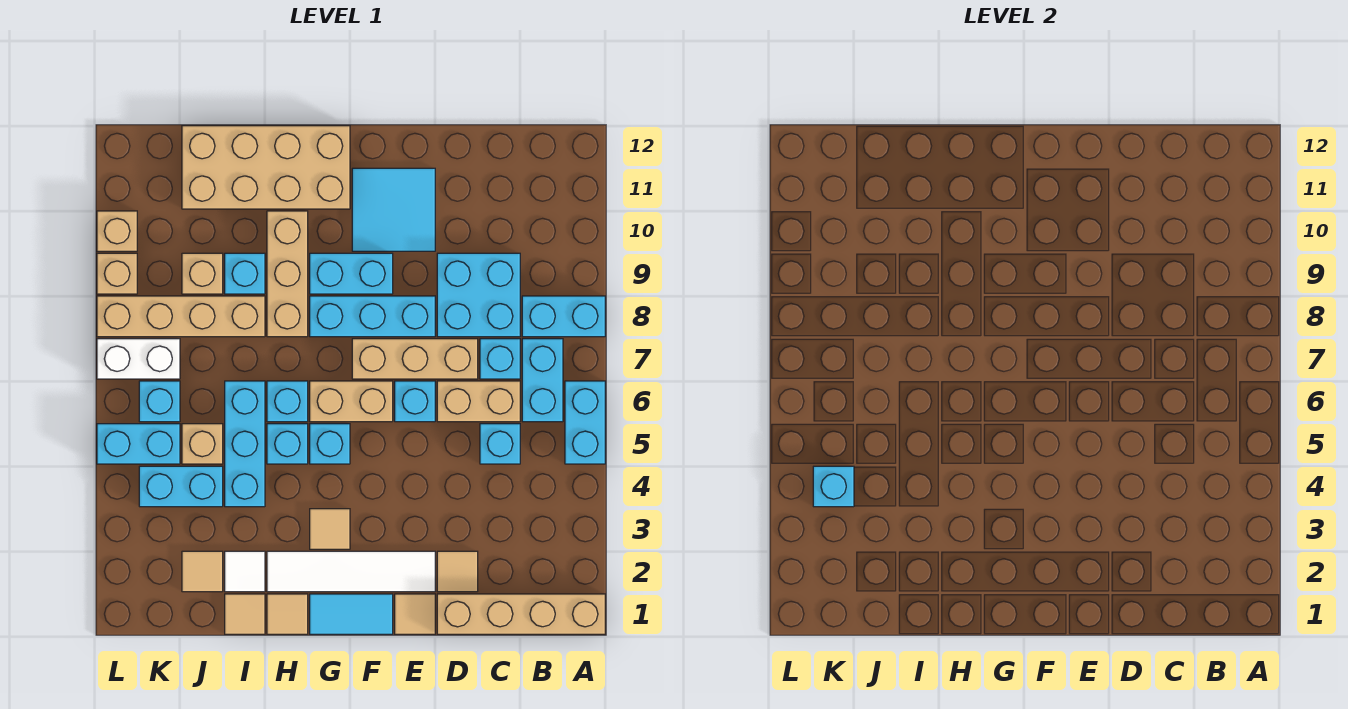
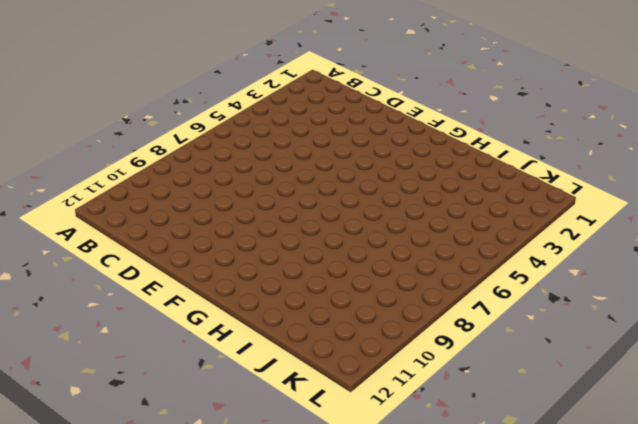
none -> tan 1x4 brick [437,594,605,634]
none -> cyan 1x2 brick [565,381,605,464]
none -> cyan 1x2 brick [522,296,605,337]
none -> cyan 1x2 brick [522,339,563,422]

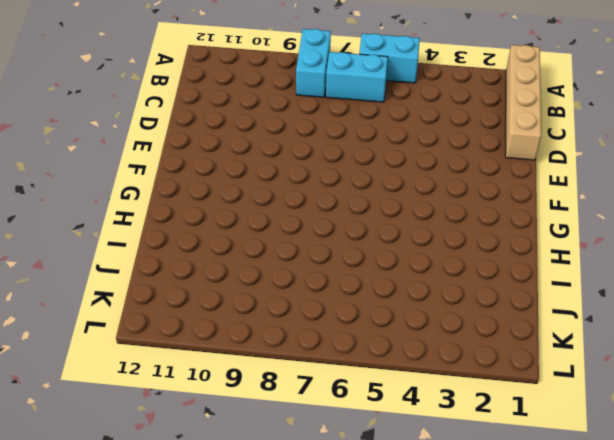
none -> cyan 1x1 brick [480,424,520,464]
none -> tan 1x2 brick [437,381,520,422]
none -> cyan 1x1 brick [480,339,520,379]
none -> cyan 2x2 brick [437,253,520,337]

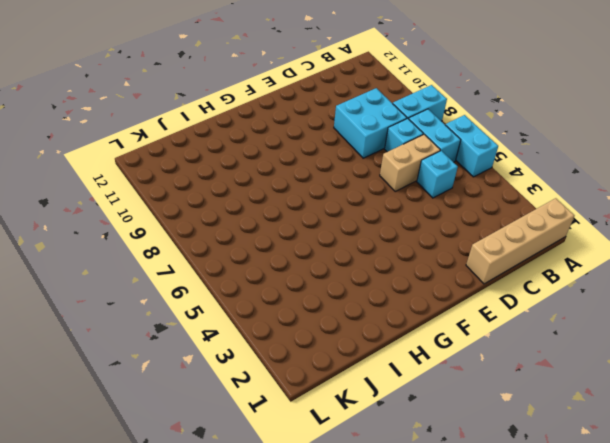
none -> tan 1x1 tile [437,551,478,592]
none -> tan 1x3 brick [352,339,478,379]
none -> tan 1x1 tile [395,594,435,634]
none -> white 1x4 tile [267,551,435,592]

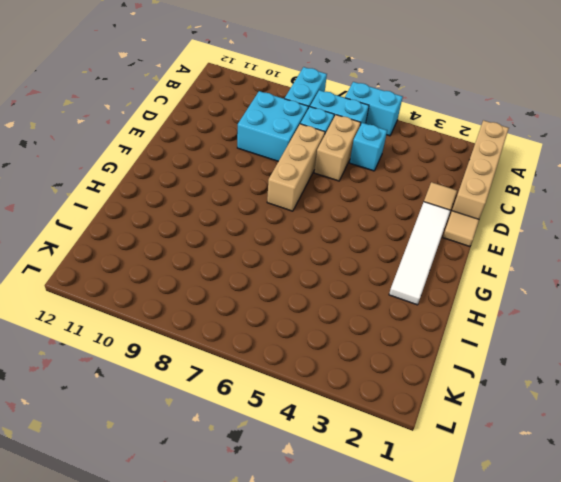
none -> cyan 1x1 brick [395,381,435,422]
none -> cyan 1x3 brick [310,296,435,337]
none -> cyan 2x2 tile [352,168,435,251]
none -> cyan 1x2 tile [310,594,393,634]

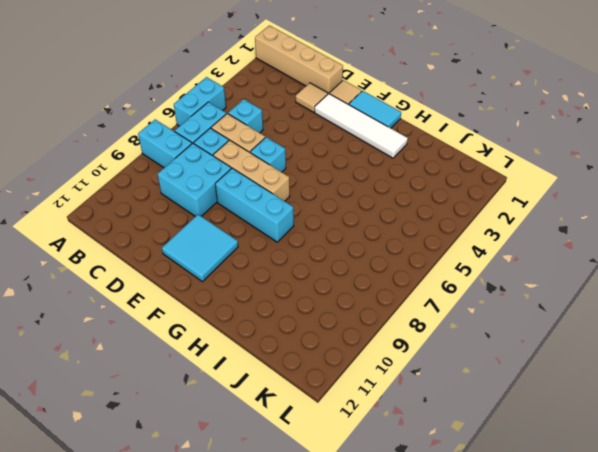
none -> tan 1x2 brick [310,381,393,422]
none -> cyan 1x2 brick [310,253,393,294]
none -> tan 1x1 tile [310,509,350,549]
none -> cyan 1x1 brick [310,424,350,464]

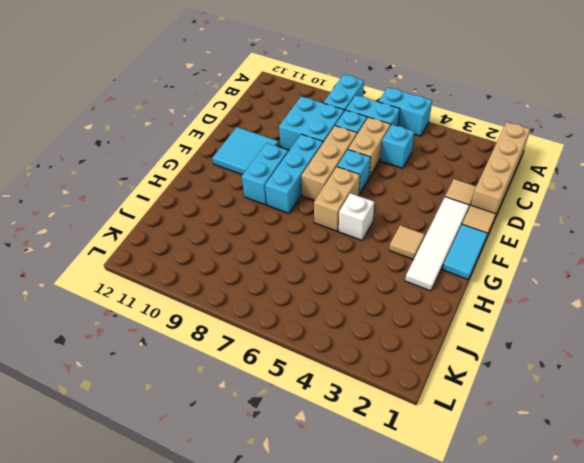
white 1x1 brick [339,193,374,240] -> cyan 1x1 brick [310,424,350,464]
none -> tan 2x4 brick [182,126,350,209]
none -> tan 1x1 tile [267,594,308,634]
none -> cyan 1x1 brick [267,424,308,464]
none -> cyan 1x1 brick [267,381,308,422]

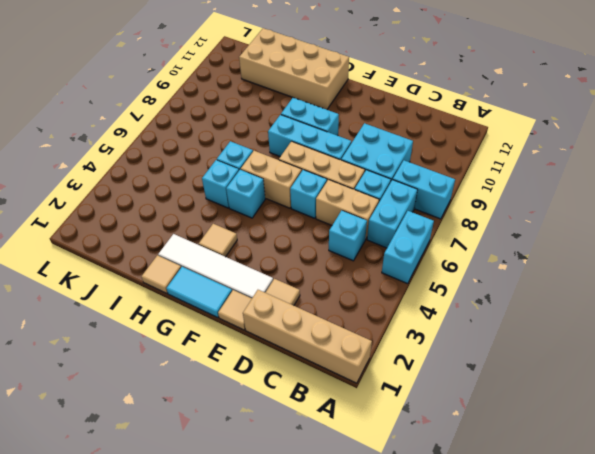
none -> cyan 2x2 tile [352,168,435,251]
none -> tan 1x3 brick [267,211,308,337]
none -> tan 1x1 tile [225,594,265,634]
none -> white 1x1 tile [225,551,265,592]

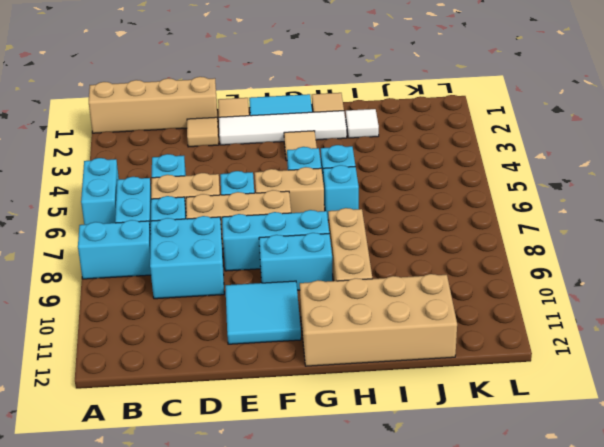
none -> tan 1x1 tile [225,594,265,634]
none -> cyan 1x3 brick [225,381,265,507]
none -> tan 1x4 brick [97,296,265,337]
none -> cyan 1x1 brick [225,253,265,294]

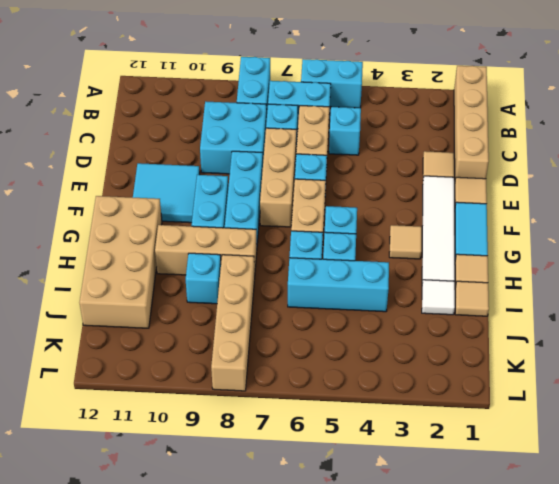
none -> tan 1x1 tile [182,551,223,592]
none -> cyan 1x2 brick [139,466,223,507]
none -> tan 1x1 brick [182,424,223,464]
none -> tan 1x1 brick [182,253,223,294]

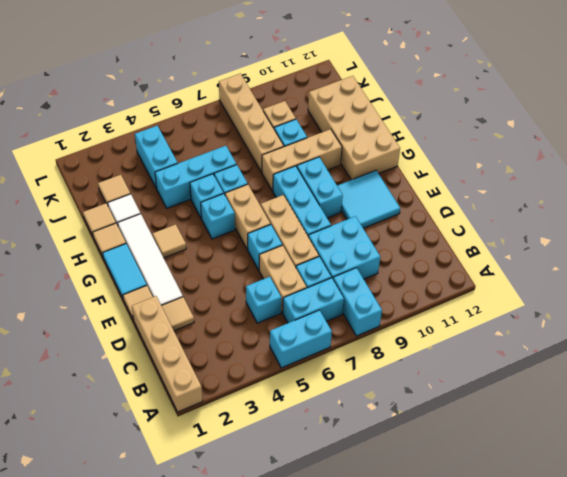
none -> tan 1x1 brick [182,424,223,464]
none -> cyan 1x2 brick [97,424,180,464]
none -> cyan 1x1 brick [139,381,180,422]
none -> white 1x2 brick [97,339,180,379]

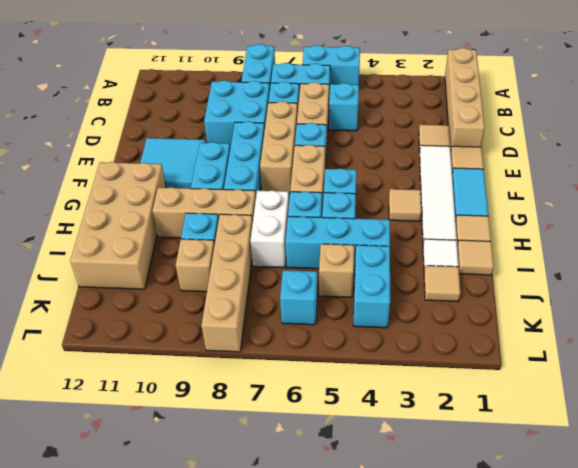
white 1x2 brick [251,190,289,268] -> white 1x2 brick moved to [97,339,180,379]
none -> cyan 1x2 brick [97,424,180,464]
none -> tan 1x1 brick [97,253,137,294]
none -> tan 1x1 brick [97,211,137,251]
none -> cyan 1x1 brick [813,466,854,507]

